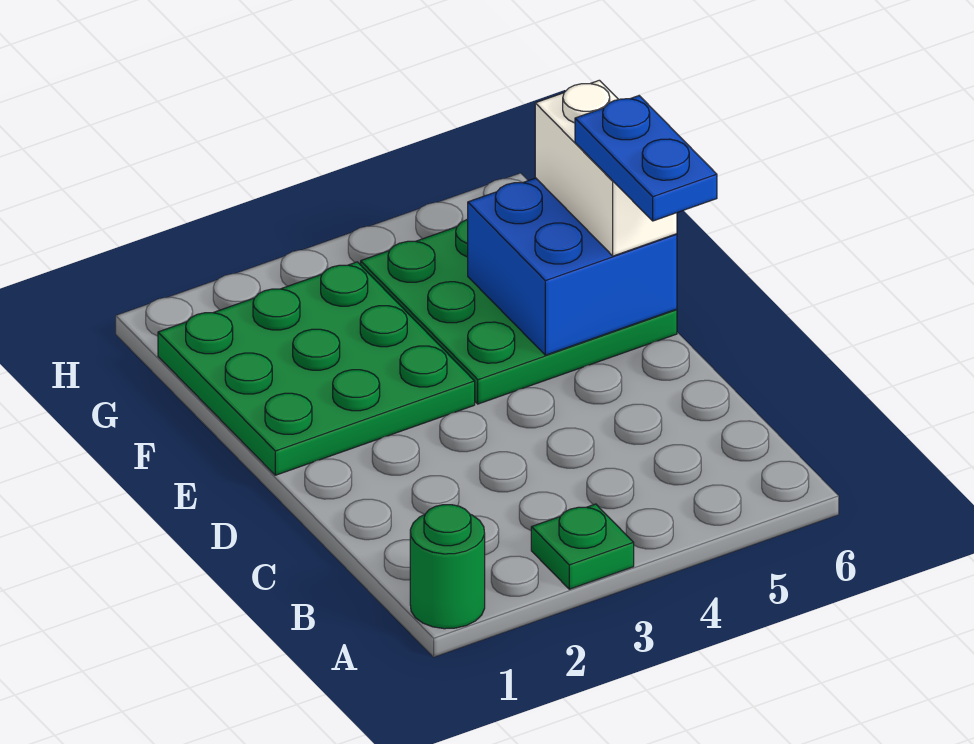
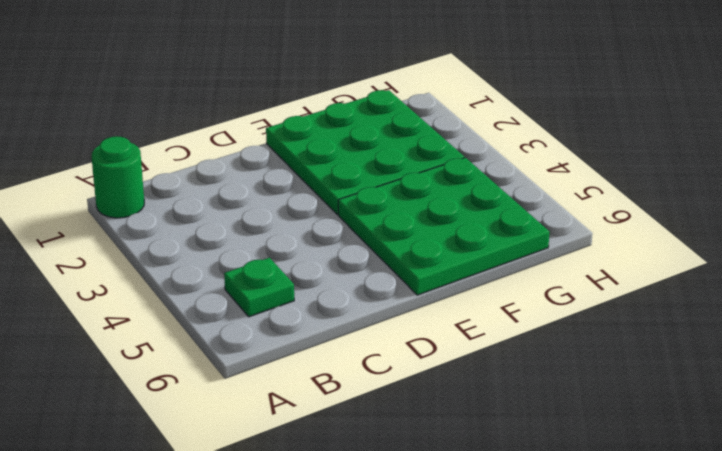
green 1x1 plate [224,258,294,317] -> green 1x1 plate moved to [531,504,634,589]
none -> blue 2x2 brick [468,178,677,355]
none -> white 1x2 brick [535,80,677,256]

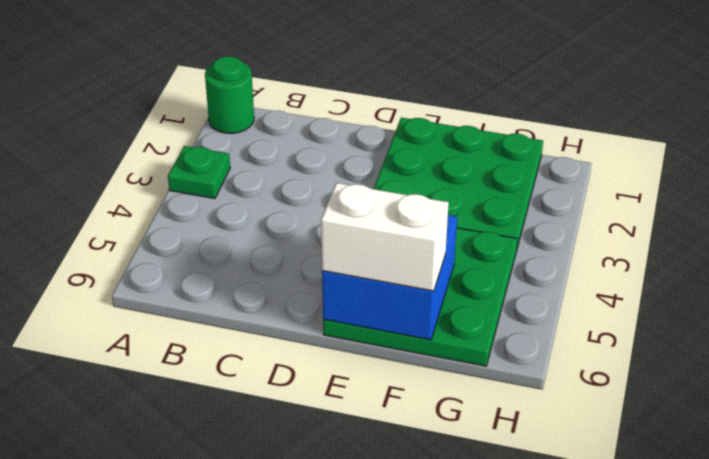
none -> blue 1x2 plate [575,96,717,221]

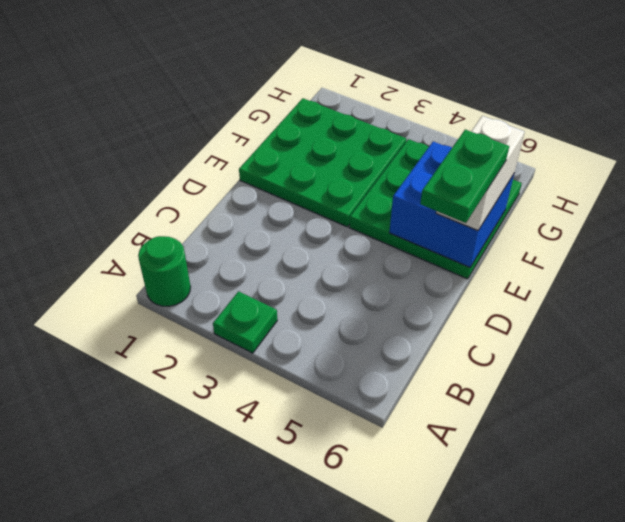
green 1x2 plate [420,130,509,223] -> blue 1x2 plate [575,96,717,221]

